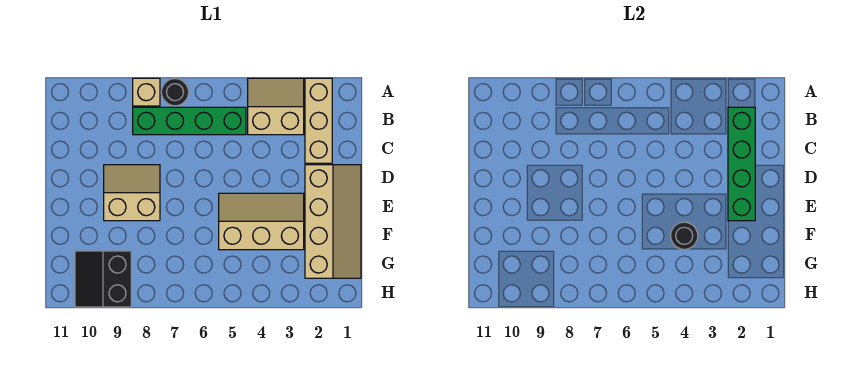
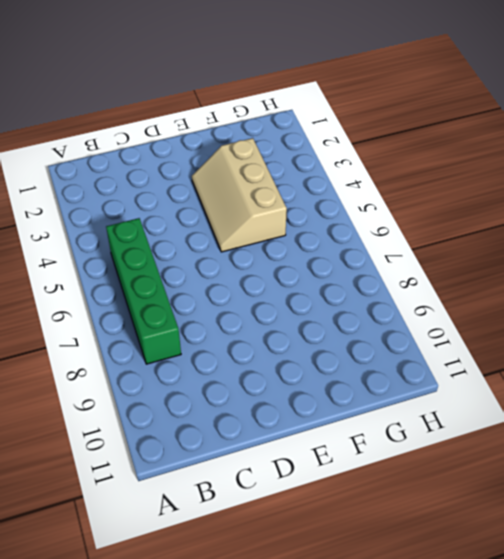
none -> tan 1x3 brick [305,78,332,163]
none -> tan 2x2 slope [248,78,304,135]

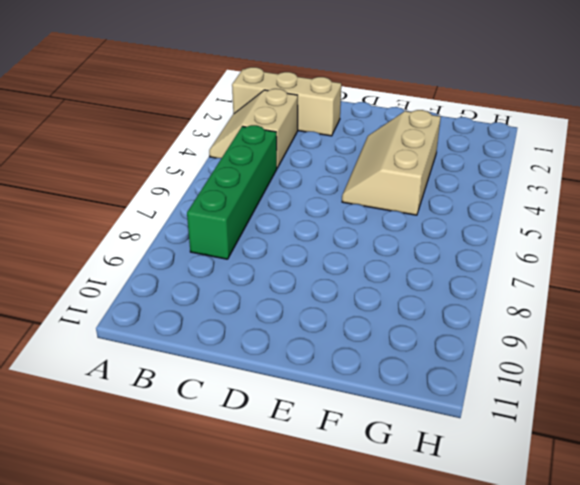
none -> black 1x1 round brick [161,79,189,106]
none -> tan 1x1 brick [133,78,160,106]

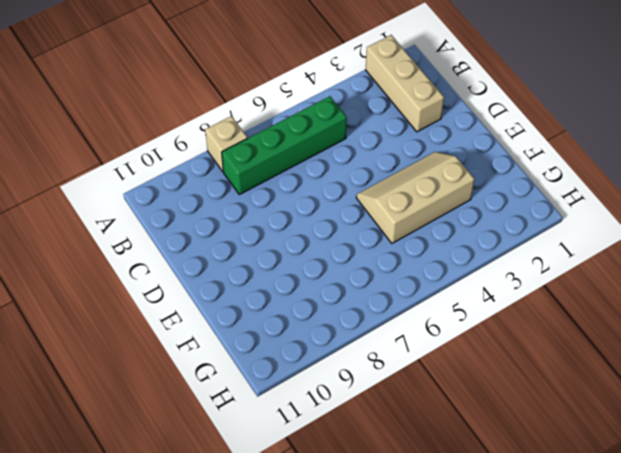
none -> tan 2x2 slope [248,78,304,135]
none -> black 1x1 round brick [161,79,189,106]

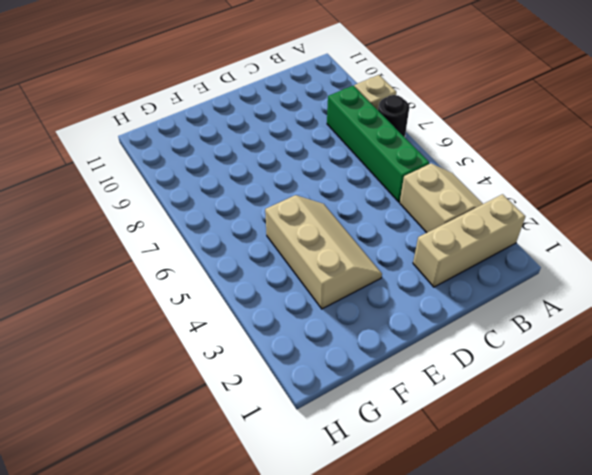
none -> tan 2x4 slope [305,165,361,278]
none -> tan 2x2 slope [104,165,160,221]

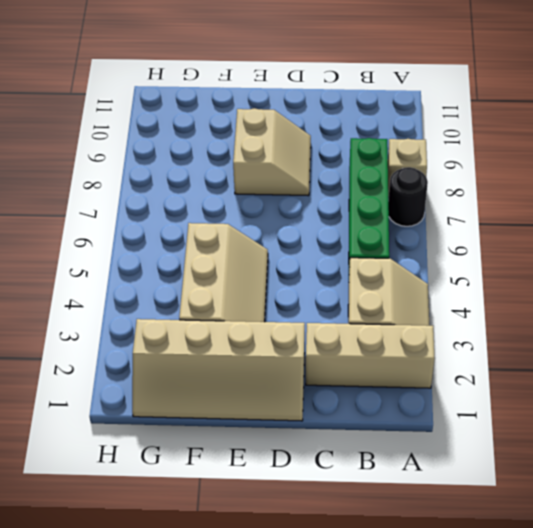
none -> black 2x2 slope [75,251,131,307]
none -> green 1x4 brick [728,107,755,221]

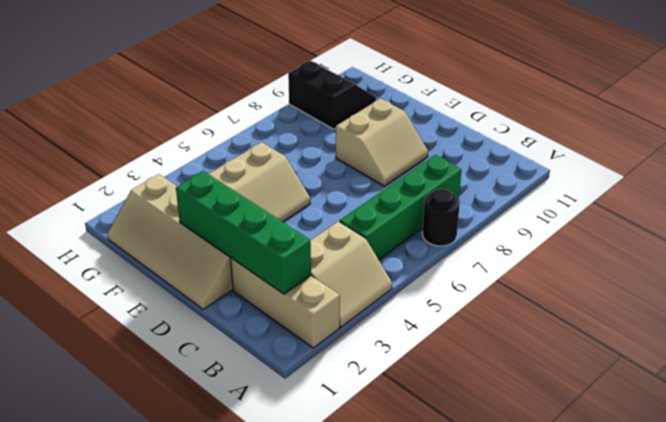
none -> tan 1x1 brick [133,78,160,106]
none -> black 1x1 round brick [671,222,698,250]

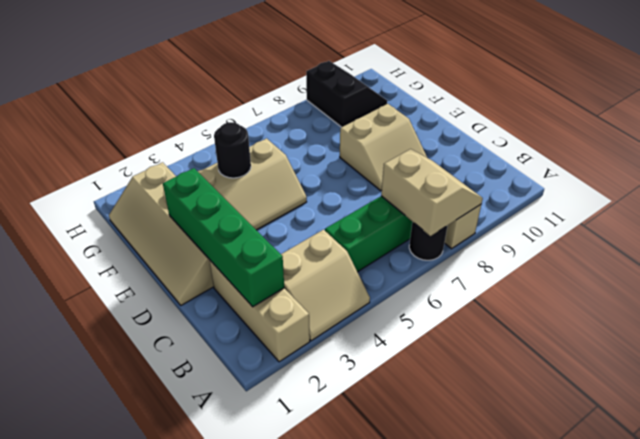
tan 2x2 slope [381,149,483,236] -> none

